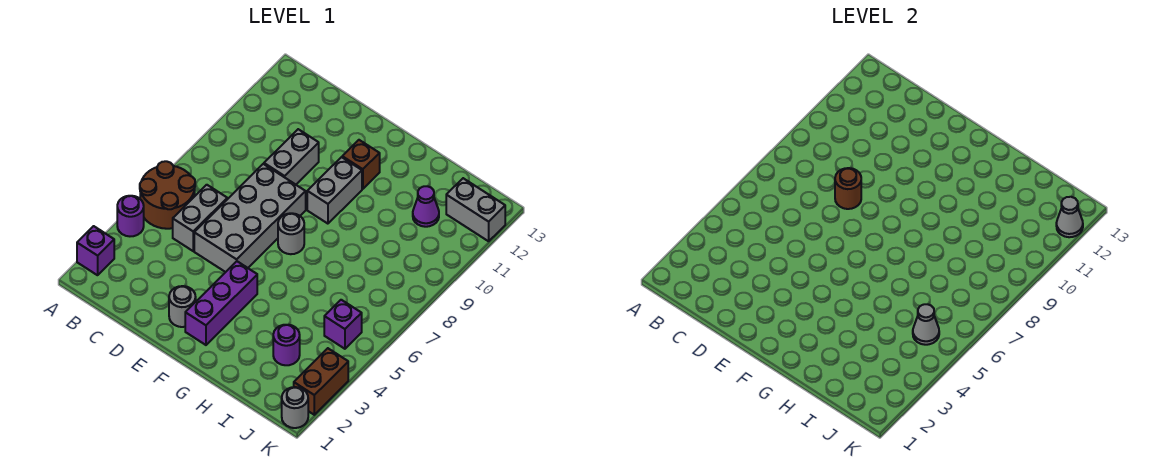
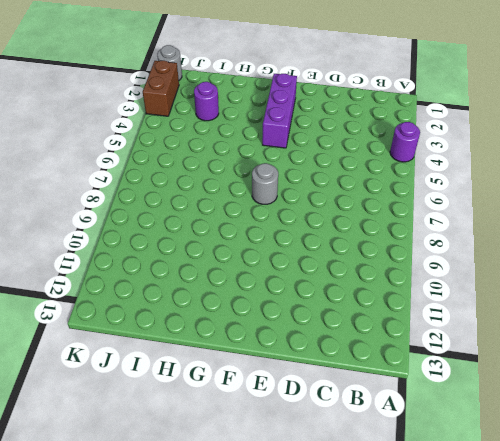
none -> purple 1x1 brick [77,226,114,275]
none -> brown 2x2 round brick [140,161,195,229]
none -> grey 1x2 brick [173,185,227,251]

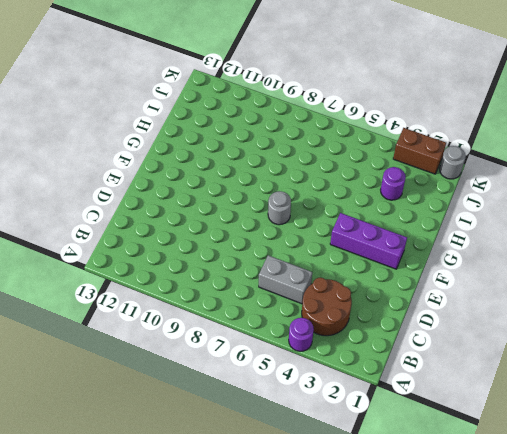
brown 2x2 round brick [302,278,352,336] -> brown 2x2 round brick moved to [140,161,195,229]
none -> purple 1x1 brick [77,226,114,275]
none -> grey 2x4 brick [194,164,306,272]
none -> grey 1x2 brick [264,129,319,185]

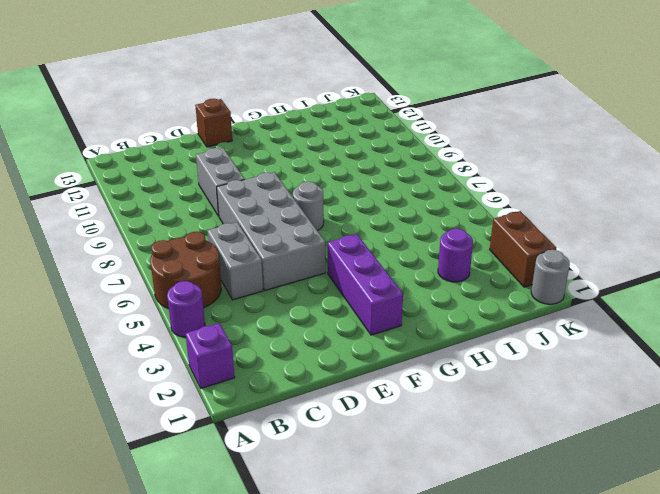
brown 1x1 brick [195,99,232,147] -> brown 1x1 brick moved to [342,140,380,189]
none -> grey 1x1 round brick [169,286,196,327]
none -> grey 1x2 brick [307,157,362,224]
none -> purple 1x1 cone [413,186,439,227]

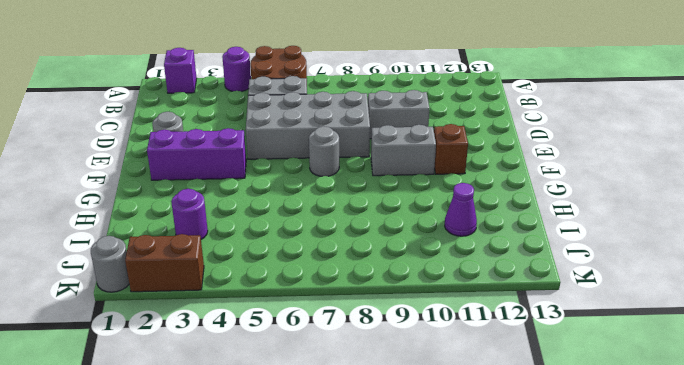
none -> purple 1x1 brick [324,300,362,349]
none -> grey 1x2 brick [446,178,505,241]
none -> brown 1x1 round brick [835,168,861,209]

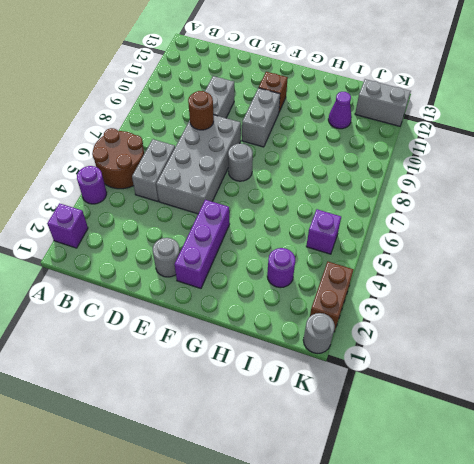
none -> grey 1x1 cone [913,304,939,345]
none -> grey 1x1 cone [1056,197,1083,237]

